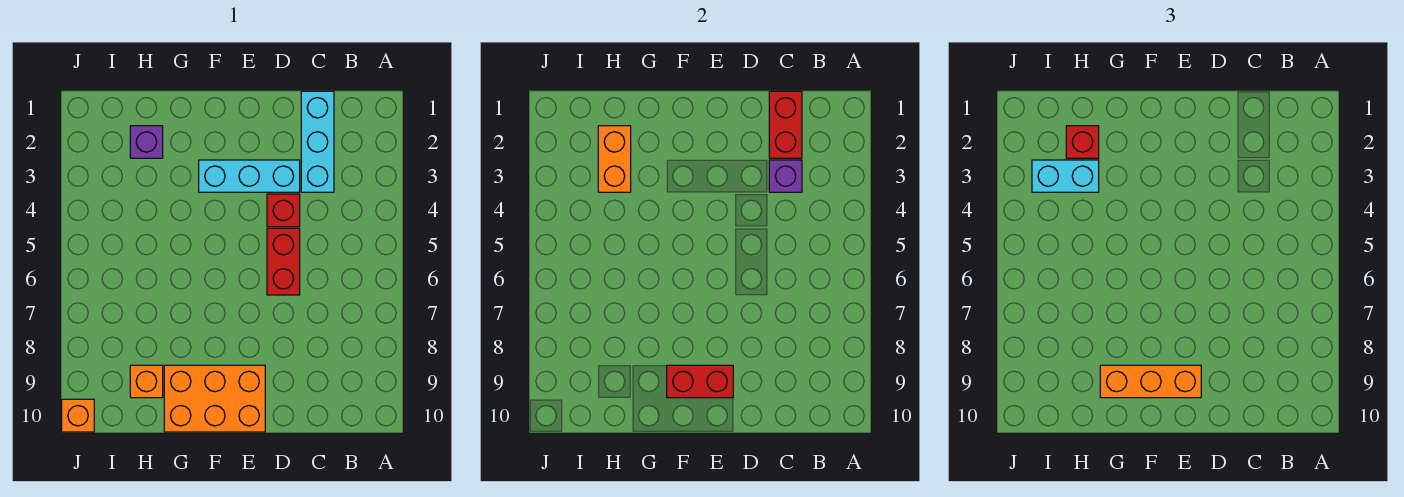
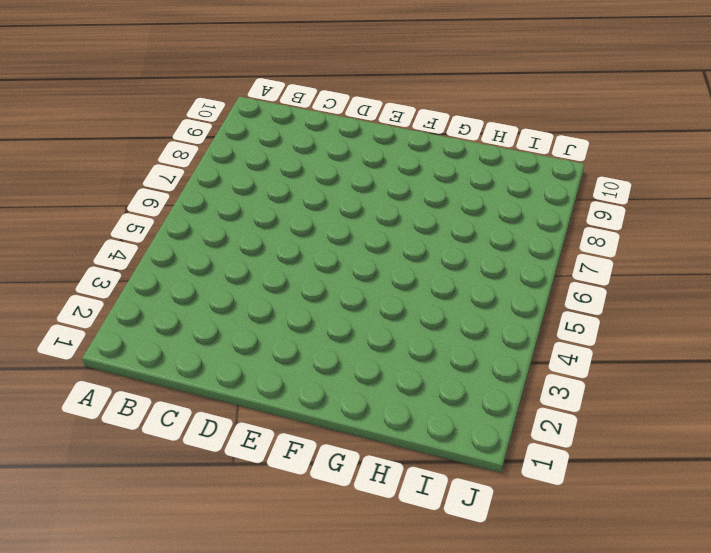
none -> cyan 1x3 brick [301,91,334,192]
none -> cyan 1x3 brick [199,160,300,192]
none -> red 1x1 brick [267,194,300,227]

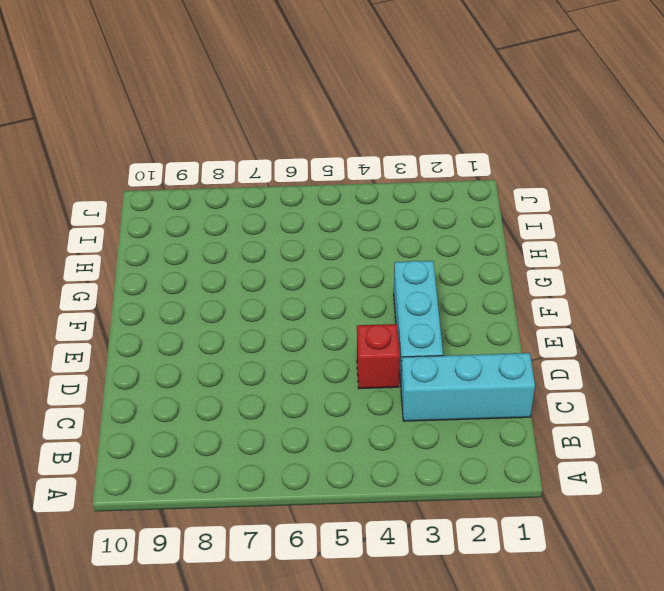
none -> red 1x2 brick [267,228,300,295]
none -> orange 2x3 brick [164,365,265,432]
none -> purple 1x1 brick [130,126,163,158]

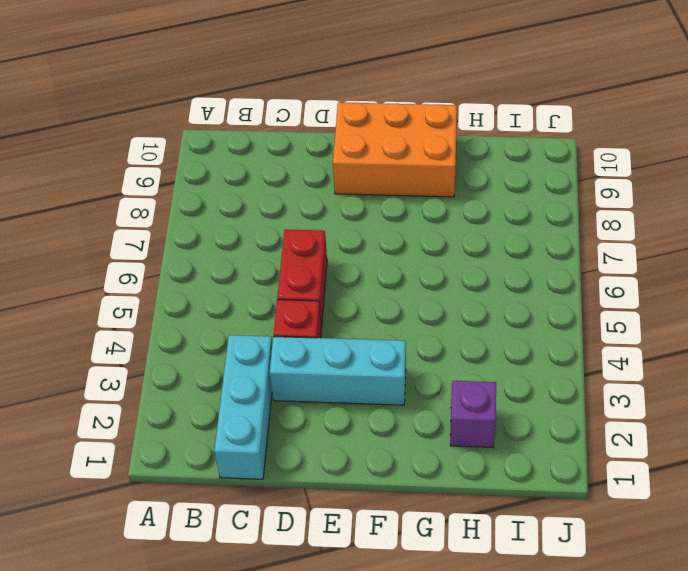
none -> orange 1x1 brick [130,365,163,398]
none -> orange 1x1 brick [62,399,94,432]
none -> red 1x2 brick [769,91,802,158]

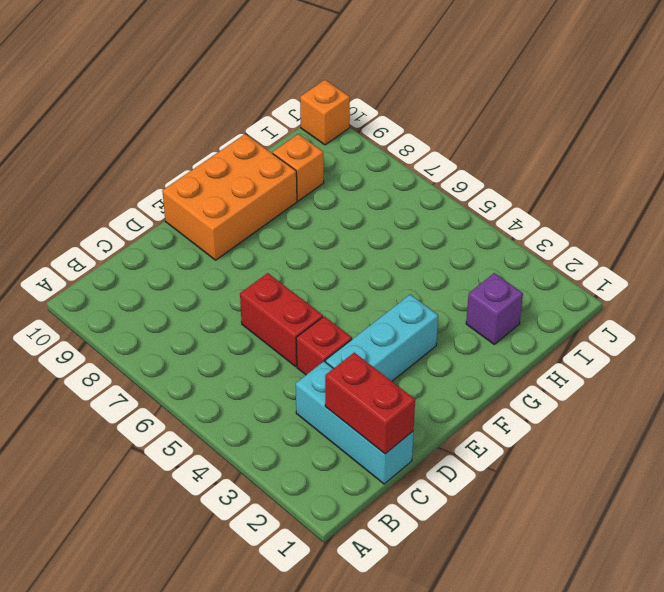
none -> purple 1x1 brick [769,160,802,192]
none -> red 1x2 brick [667,365,733,398]
none -> orange 1x2 brick [598,126,631,192]

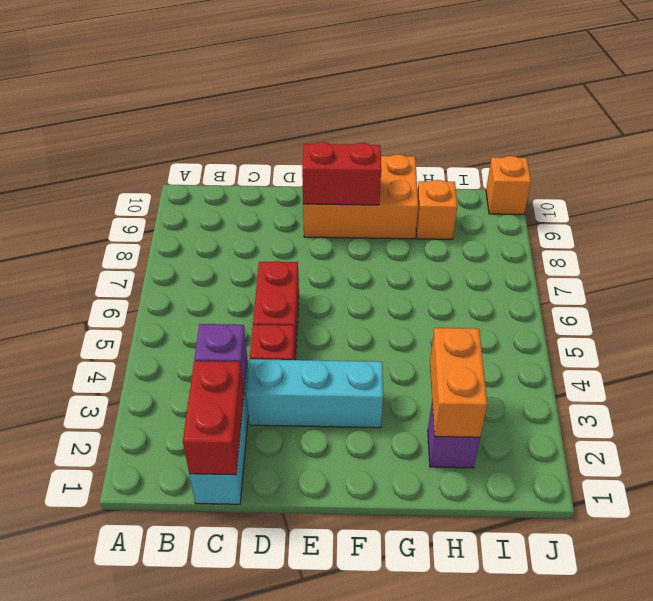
none -> orange 1x3 brick [1100,365,1201,398]
none -> red 1x1 brick [1066,126,1099,158]
none -> cyan 1x2 brick [1032,160,1099,192]

